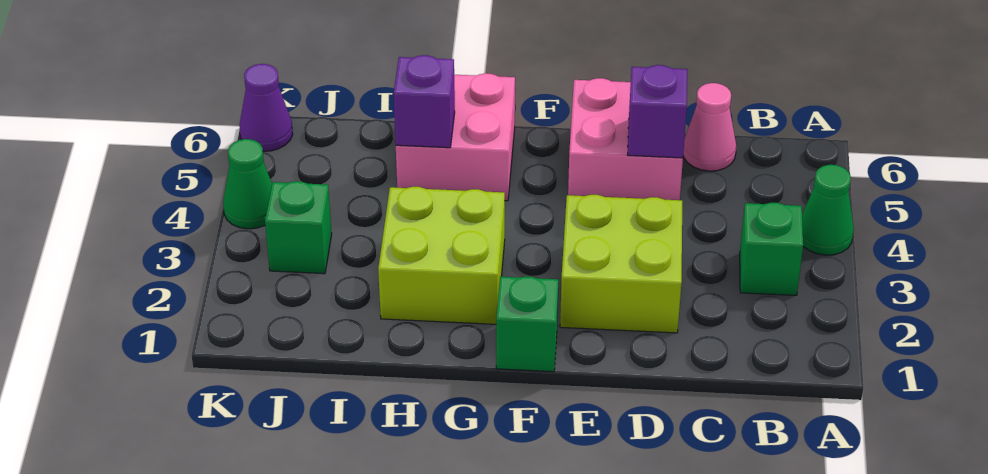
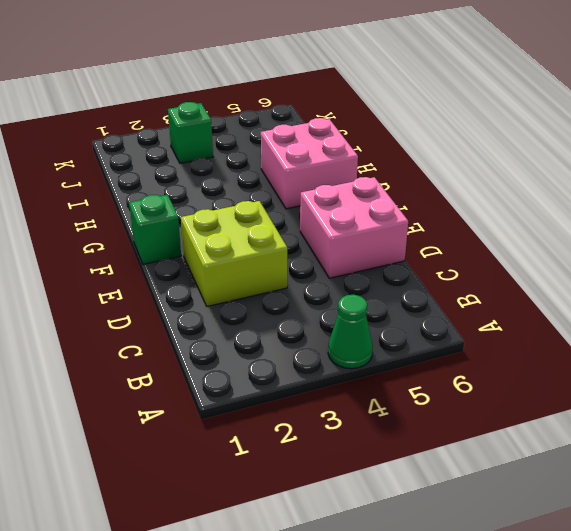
none -> green 1x1 brick [740,203,803,295]
none -> pink 1x1 cone [683,83,736,171]
none -> lime 2x2 brick [378,187,505,324]

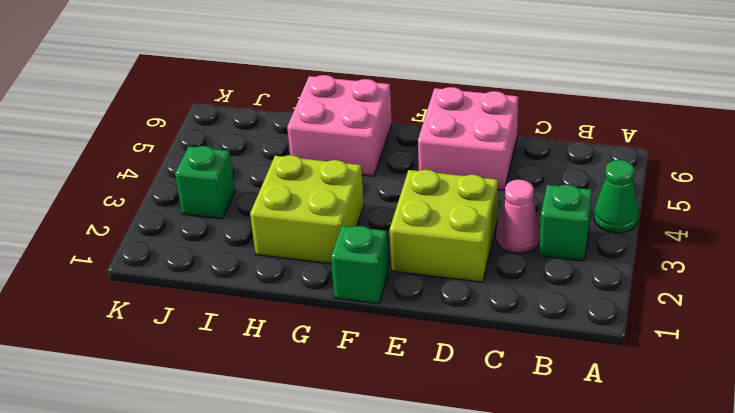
pink 1x1 cone [496,180,540,253] -> pink 1x1 cone moved to [683,83,736,171]
none -> green 1x1 cone [223,139,272,229]
none -> purple 1x1 cone [240,64,293,151]
none -> purple 1x1 brick [628,65,687,158]

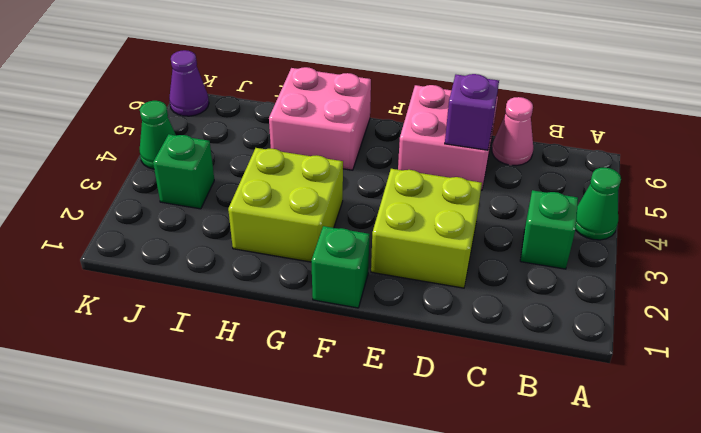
none -> purple 1x1 brick [394,55,455,148]

